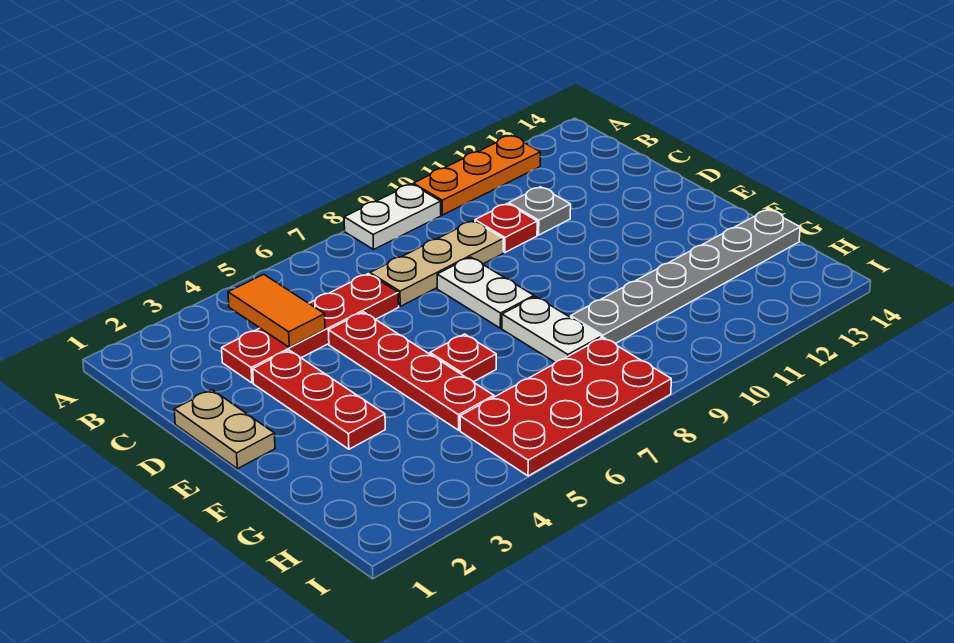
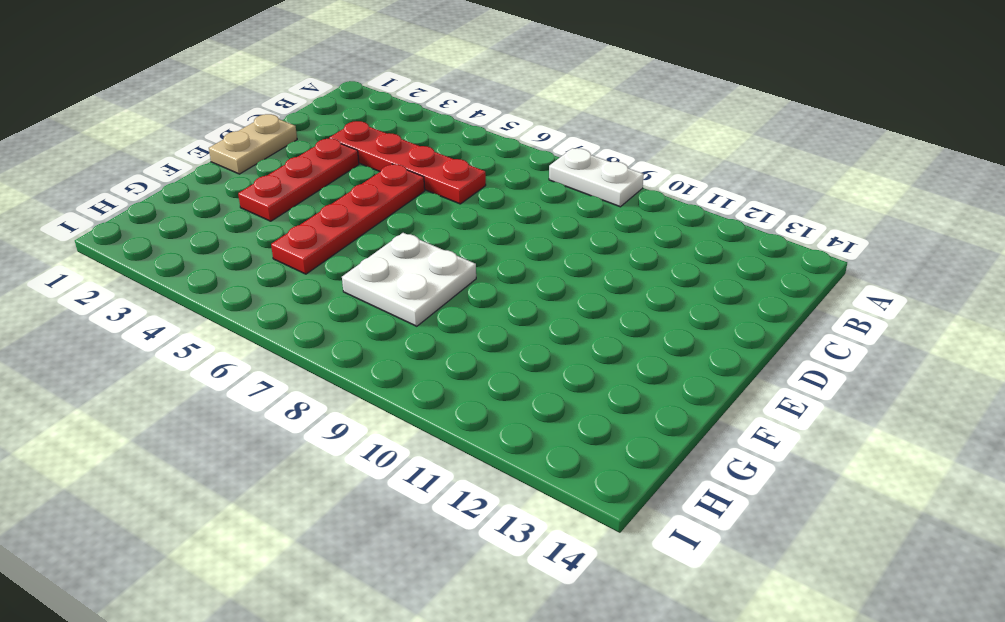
white 2x2 plate [342,233,476,326] -> white 1x2 plate [502,297,601,362]
none -> orange 1x3 plate [413,136,540,215]
none -> tan 1x3 plate [370,221,503,306]
none -> red 1x1 plate [475,204,537,252]

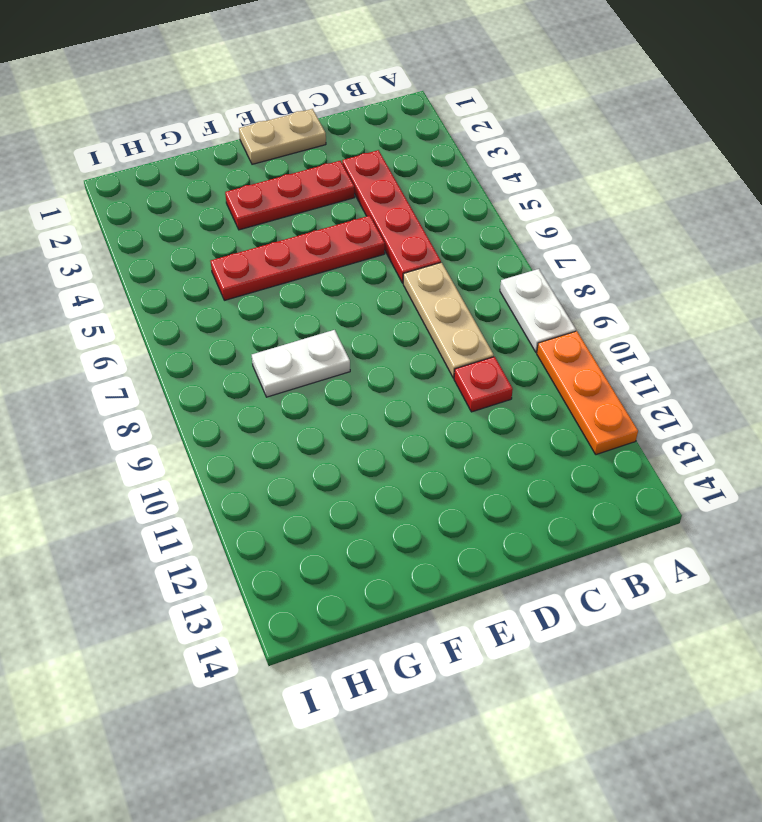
none -> grey 1x1 plate [509,187,571,235]
none -> white 1x2 plate [437,257,534,328]
none -> red 1x1 plate [430,334,496,382]

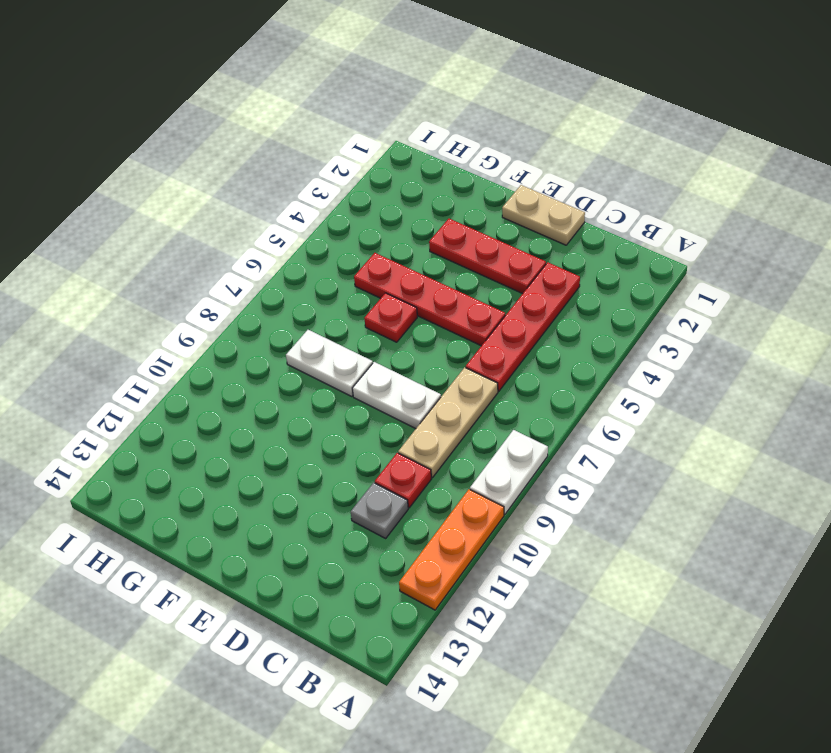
none -> grey 1x6 plate [571,209,800,344]
none -> red 2x4 plate [460,337,671,476]
none -> orange 1x2 tile [228,274,325,347]

